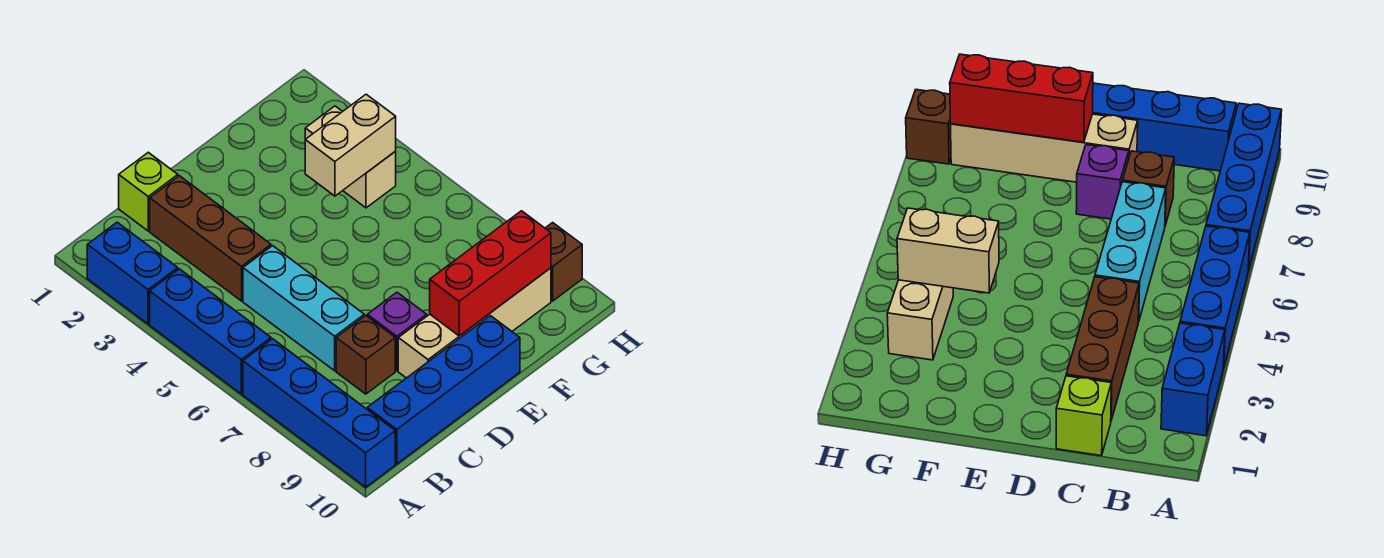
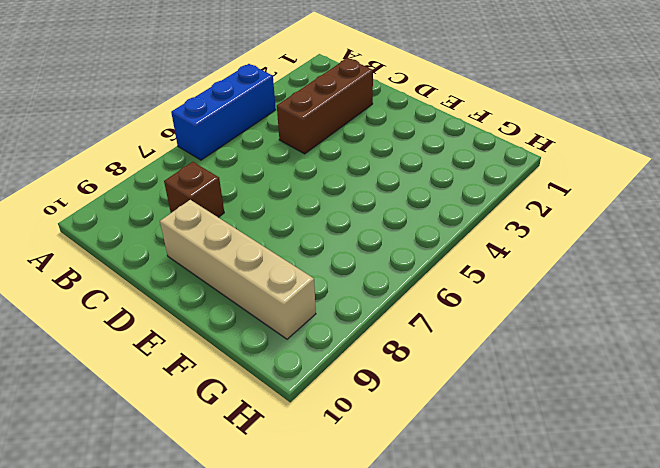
none -> blue 1x2 brick [87,222,178,324]
none -> blue 1x4 brick [243,339,395,487]
none -> blue 1x4 brick [367,316,520,464]

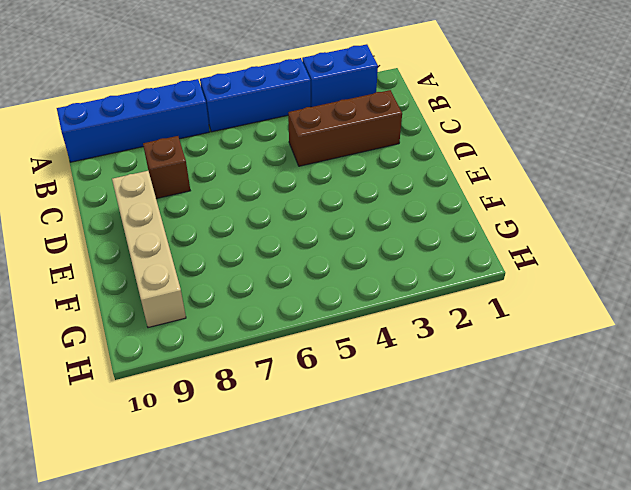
none -> blue 1x4 brick [367,316,520,464]
none -> lime 1x1 brick [119,152,178,231]
none -> cyan 1x3 brick [243,246,364,371]

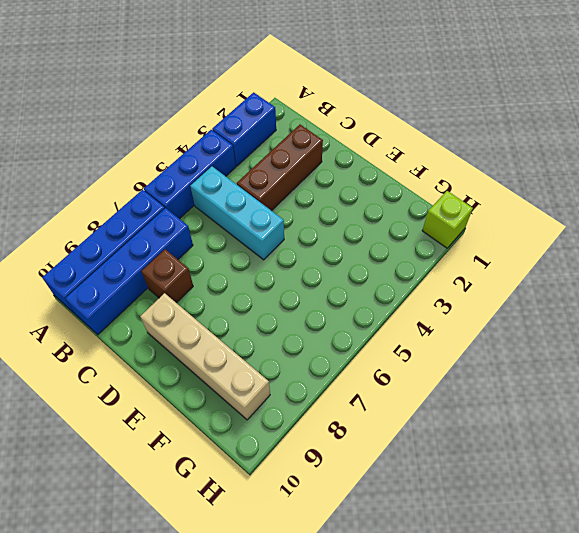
cyan 1x3 brick [190,167,284,260] -> cyan 1x3 brick turned to [243,246,364,371]
blue 1x4 brick [65,208,193,335] -> blue 1x4 brick turned to [367,316,520,464]
lime 1x1 brick [422,191,473,248] -> lime 1x1 brick moved to [119,152,178,231]
none -> purple 1x1 brick [367,292,427,371]
none -> tan 1x2 brick [305,106,396,208]
none -> brown 1x1 brick [545,223,582,301]

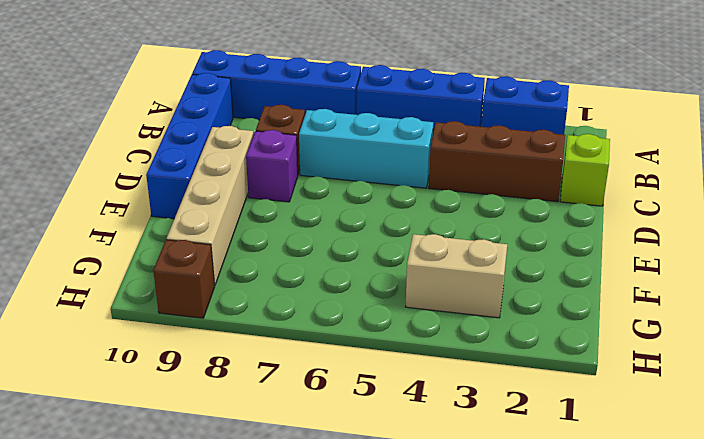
none -> red 1x3 brick [430,211,551,336]
none -> tan 1x2 brick [305,94,396,196]

